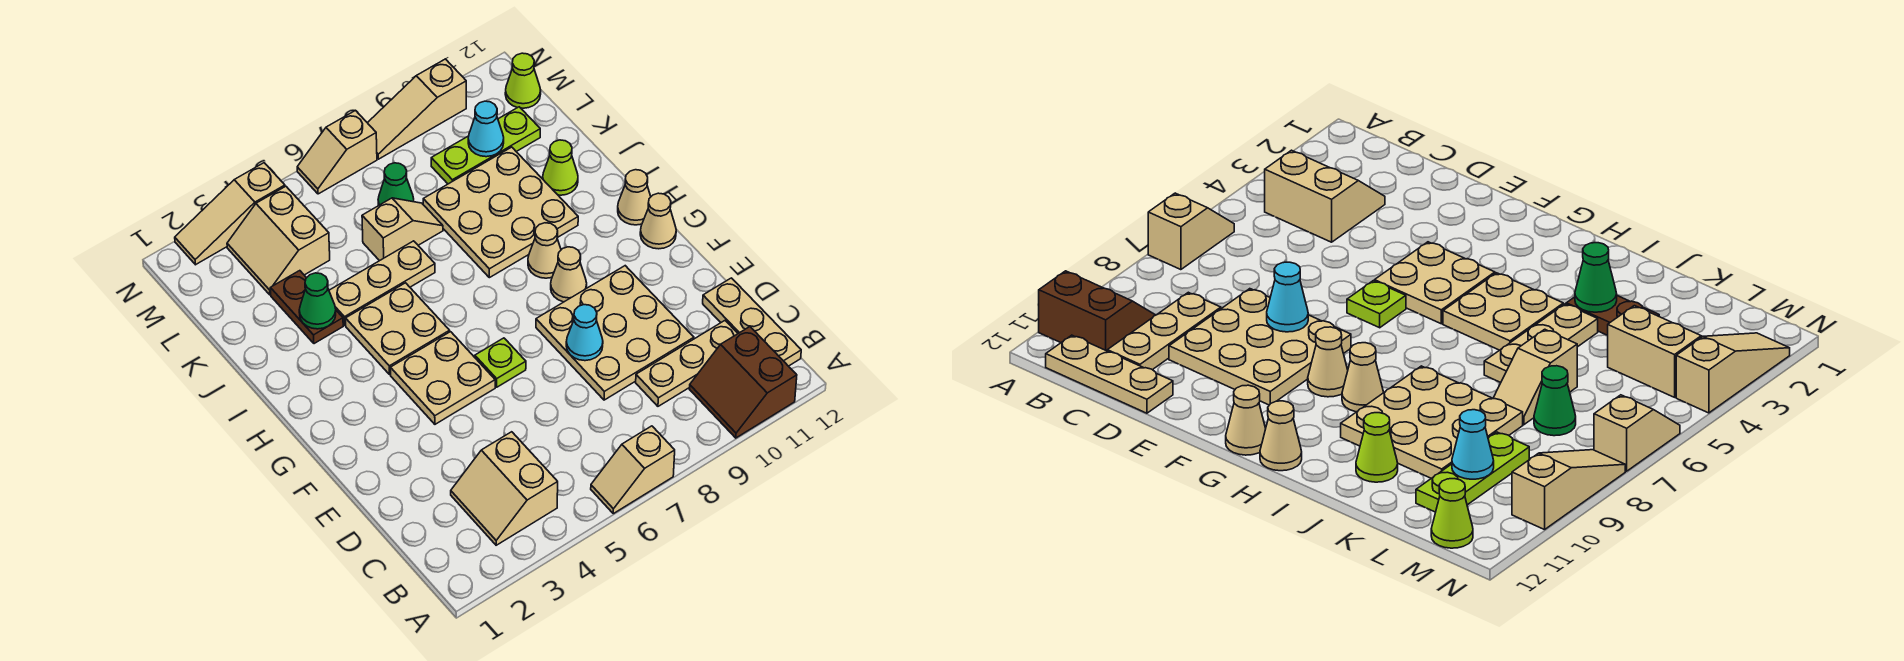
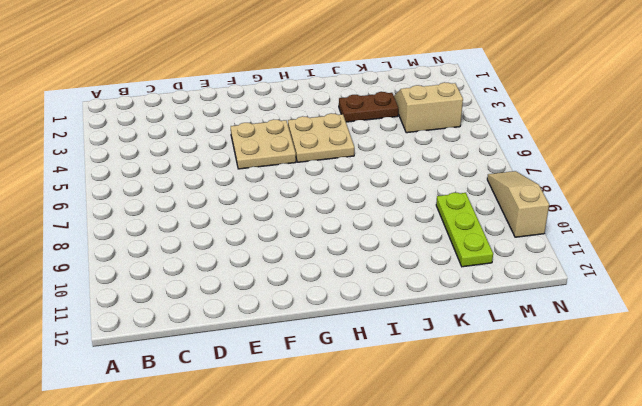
none -> tan 1x2 slope [591,426,675,514]
none -> brown 2x2 slope [689,327,797,438]
none -> tan 2x2 slope [451,432,558,545]

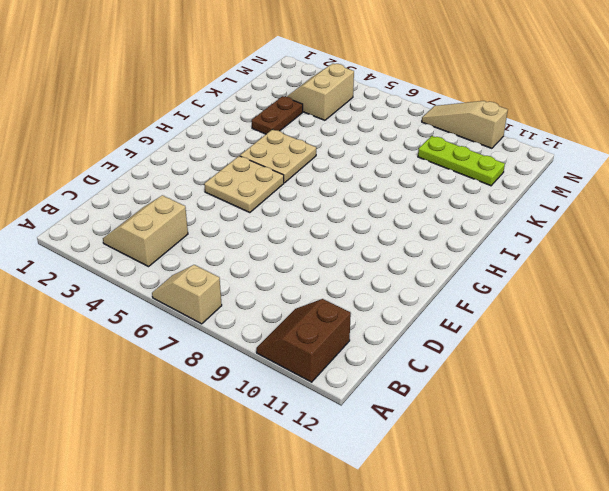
none -> tan 1x3 plate [703,278,801,366]
none -> tan 1x3 plate [636,321,738,406]
none -> tan 3x3 plate [536,266,694,400]

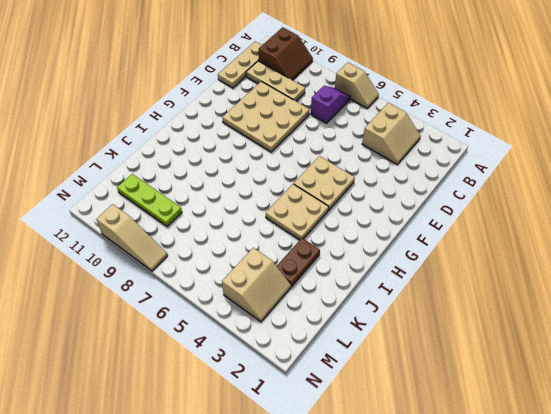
purple 1x2 slope [311,86,350,123] -> none
none -> lime 1x1 plate [475,338,526,387]
none -> tan 1x1 cone [551,247,587,302]
none -> tan 1x1 cone [640,193,676,249]

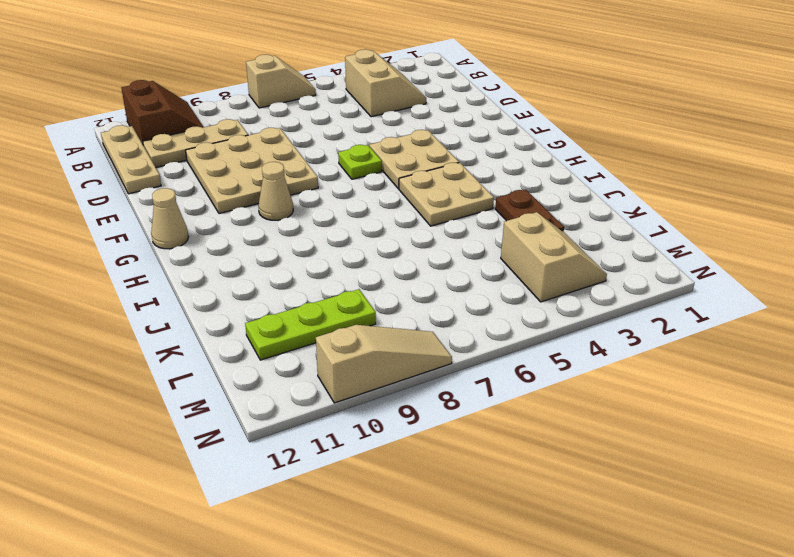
none -> tan 1x1 cone [528,223,561,278]
none -> tan 1x1 cone [618,170,651,225]
none -> tan 3x3 plate [423,147,578,278]

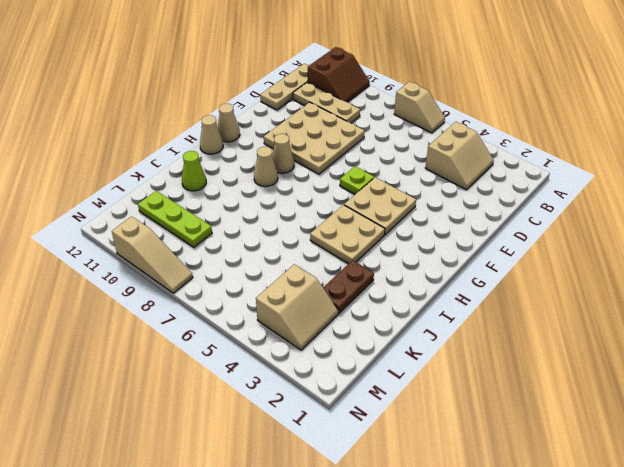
none -> tan 3x3 plate [423,147,578,278]
none -> tan 1x3 plate [329,241,435,325]
none -> tan 1x2 slope [362,198,443,261]

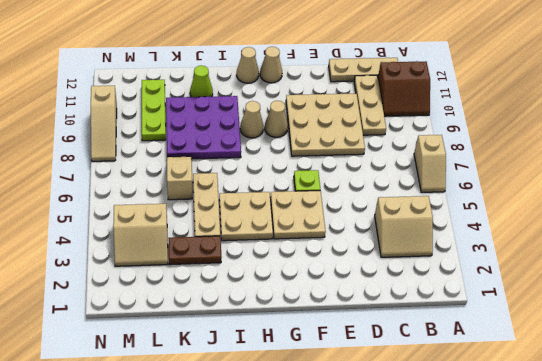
purple 3x3 plate [166,96,241,159] -> tan 3x3 plate [423,147,578,278]
none -> green 1x1 cone [378,163,414,206]
none -> lime 1x1 cone [505,53,541,108]
none -> tan 1x3 slope [175,163,285,265]

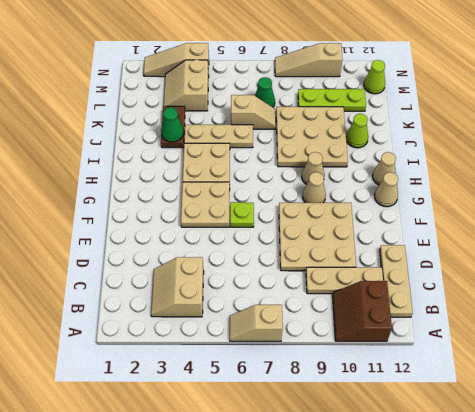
none -> tan 1x2 slope [297,111,377,194]
none -> cyan 1x1 cone [566,305,603,361]
none -> cyan 1x1 cone [468,101,504,157]

